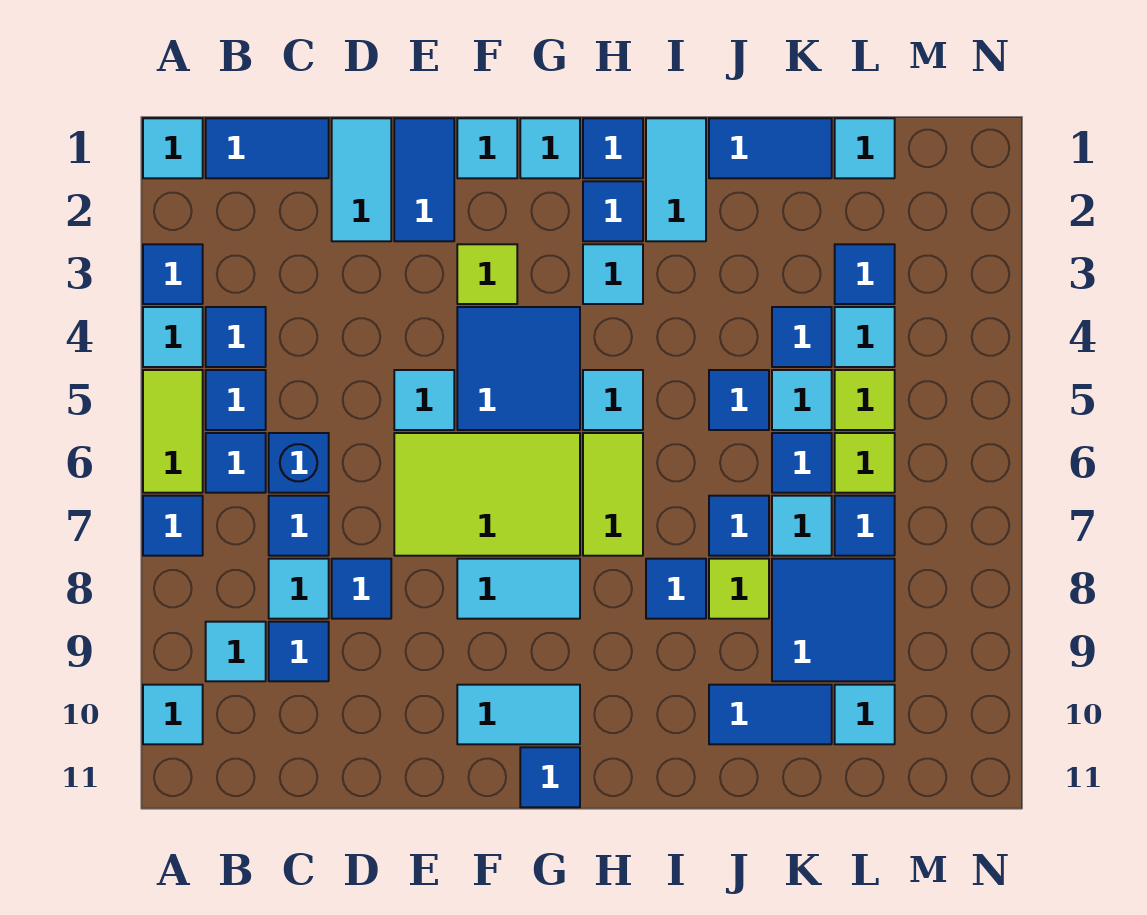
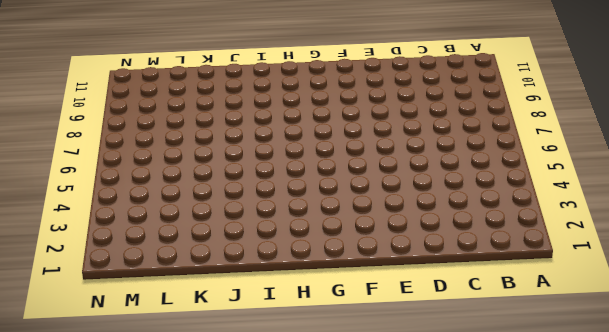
none -> cyan 1x1 tile [143,118,203,178]
none -> blue 1x1 tile [143,244,203,304]
none -> cyan 1x1 tile [143,307,203,367]
none -> lime 1x2 tile [143,370,203,493]

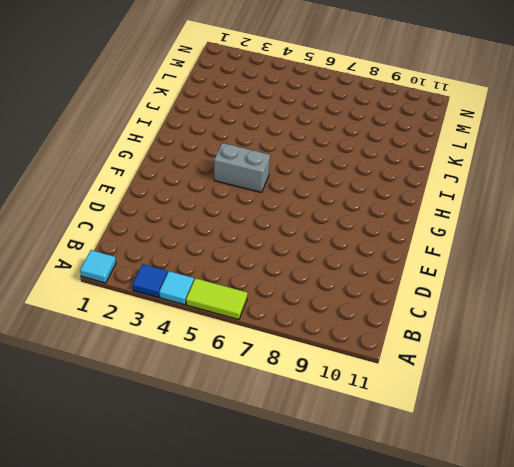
grey 1x2 brick [214,143,270,192] -> blue 2x2 tile [457,307,580,430]
none -> blue 1x1 tile [143,496,203,556]
none -> cyan 1x1 tile [143,685,203,744]
none -> blue 1x2 tile [206,118,329,178]
none -> blue 1x1 tile [206,307,266,367]

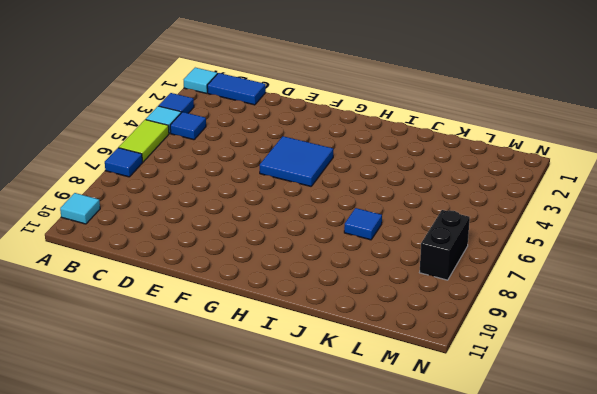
black 1x2 brick [420,210,470,280] -> none
none -> blue 1x1 tile [206,370,266,430]
none -> blue 1x1 tile [206,433,266,493]
none -> cyan 1x1 tile [206,622,266,681]
none -> blue 1x1 brick [269,433,329,493]

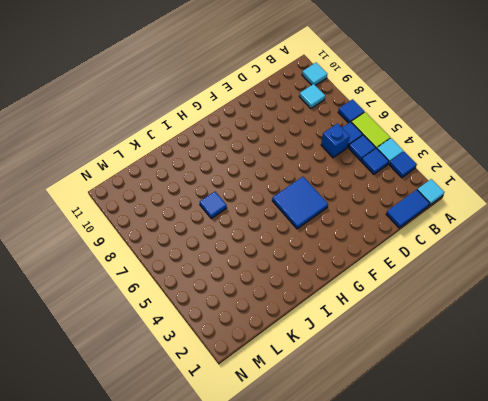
none -> blue 1x1 tile [269,496,329,556]
none -> cyan 1x1 tile [269,559,329,619]
none -> blue 1x1 tile [269,622,329,681]
none -> cyan 1x2 tile [332,118,391,241]

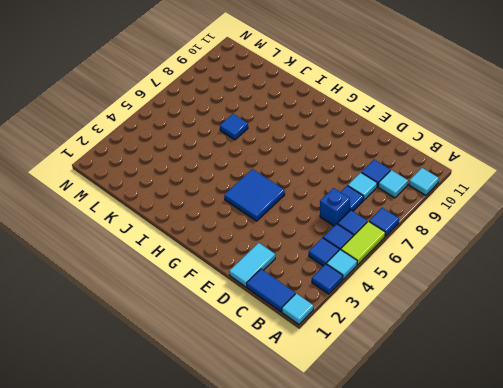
none -> blue 1x1 tile [332,559,391,619]
none -> blue 1x2 tile [394,118,454,241]
none -> cyan 1x1 tile [394,370,454,430]
none -> lime 2x3 tile [394,433,580,556]

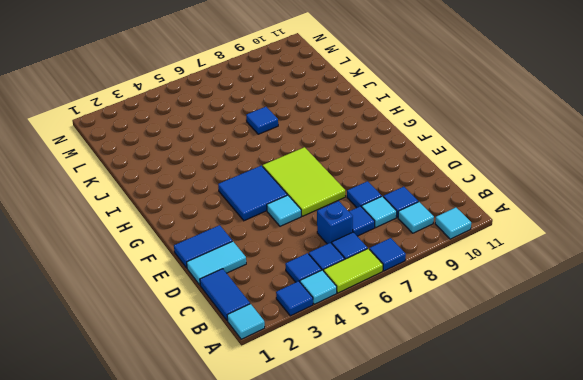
none -> cyan 1x1 tile [457,118,517,178]
none -> lime 1x1 tile [457,244,517,304]
none -> cyan 1x2 tile [457,559,580,619]
none -> cyan 1x2 tile [457,685,580,744]

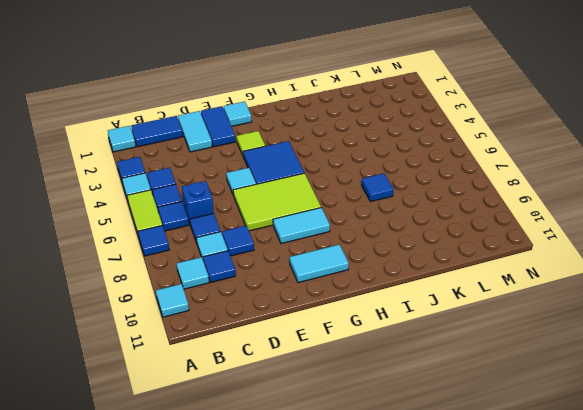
none -> cyan 1x1 tile [520,118,580,178]
none -> blue 1x1 tile [520,747,580,807]
none -> blue 1x1 tile [583,118,643,178]
none -> blue 1x1 tile [583,181,643,241]

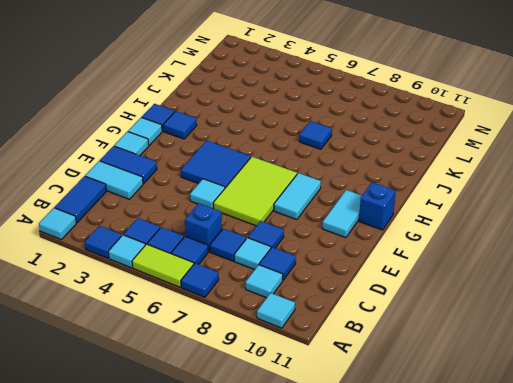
blue 1x1 brick [359,182,395,230] -> blue 1x1 tile [520,747,580,807]
none -> lime 1x1 tile [457,244,517,304]
none -> cyan 1x1 tile [583,244,643,304]
none -> cyan 1x1 tile [583,370,643,430]
none -> lime 1x2 tile [583,433,643,556]

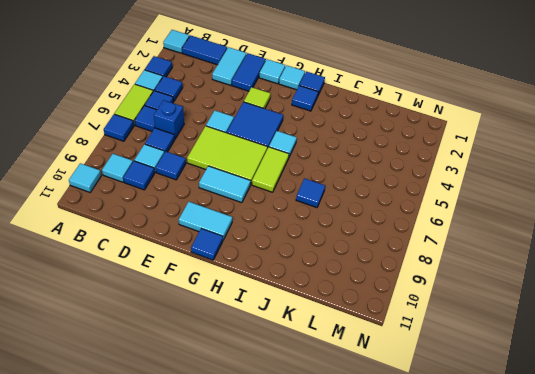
none -> cyan 1x1 tile [583,244,643,304]
none -> cyan 1x2 tile [646,118,706,241]
none -> blue 1x1 tile [646,559,706,619]
none -> blue 1x2 tile [709,118,832,178]

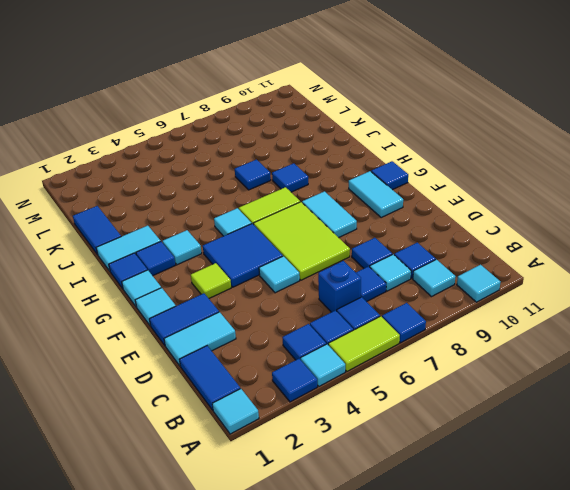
none -> blue 1x1 tile [709,370,769,430]
none -> lime 1x1 tile [709,559,769,619]
none -> blue 1x2 tile [709,685,832,744]
none -> blue 1x1 tile [772,307,832,367]

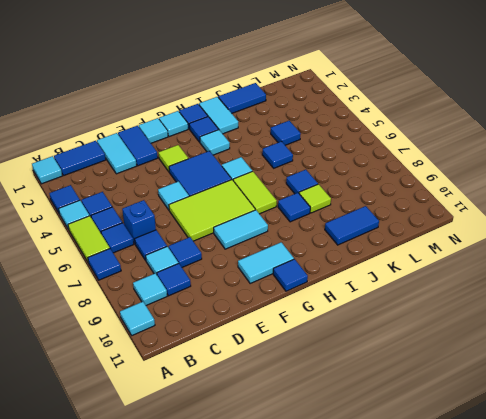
none -> cyan 1x1 tile [772,370,832,430]
none -> blue 1x1 tile [772,433,832,493]
none -> cyan 1x1 tile [772,496,832,556]
none -> blue 2x2 tile [772,559,895,681]

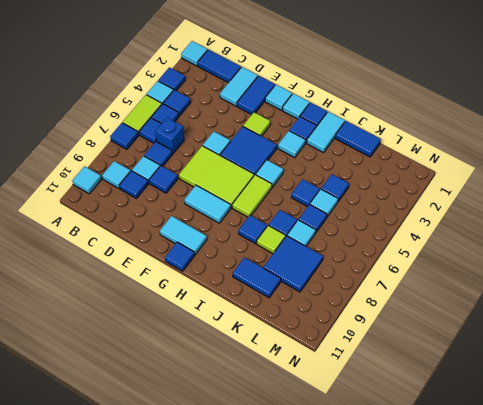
none -> cyan 1x1 tile [835,118,895,178]
none -> blue 1x1 tile [835,244,895,304]
none -> cyan 1x1 tile [835,307,895,367]
none -> lime 1x1 tile [835,370,895,430]

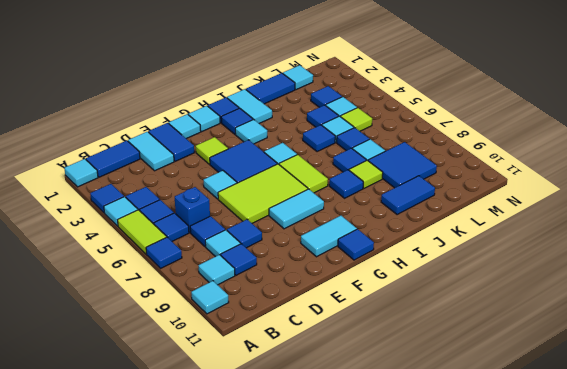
none -> lime 1x1 tile [835,433,895,493]
none -> blue 1x1 tile [835,496,895,556]
none -> cyan 1x1 tile [835,685,895,744]

